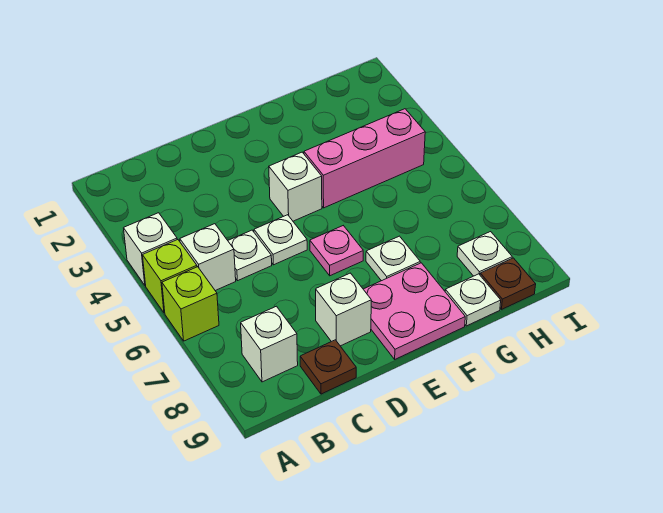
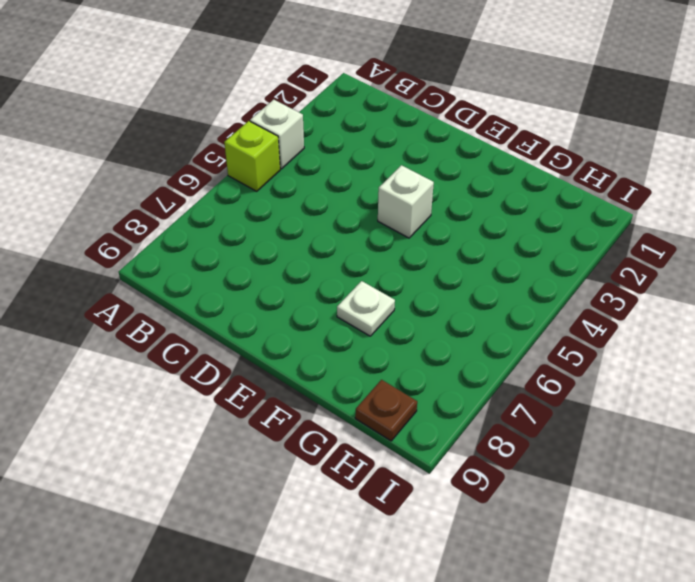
none -> lime 1x1 brick [162,267,219,341]
none -> white 1x1 brick [180,224,236,291]
none -> white 1x1 brick [241,306,298,382]

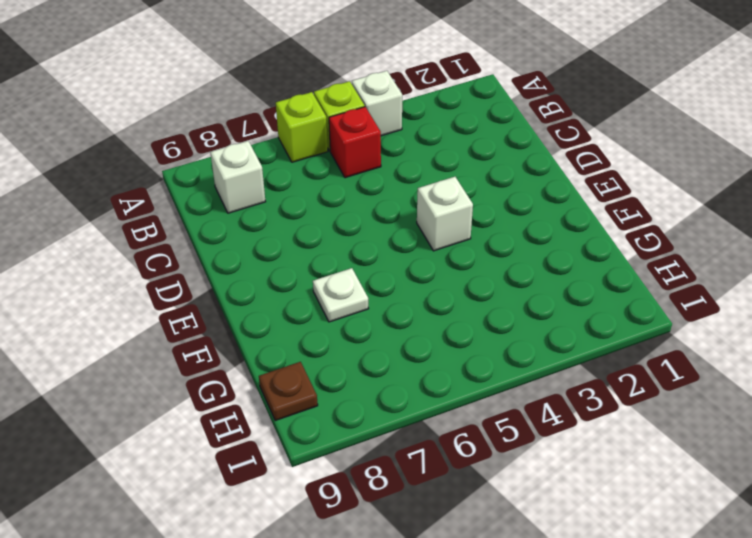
red 1x1 brick [329,107,381,178] -> white 1x1 brick [180,224,236,291]
none -> white 1x1 plate [228,230,272,281]
none -> brown 1x1 plate [300,340,356,394]
none -> white 1x1 plate [254,215,307,265]

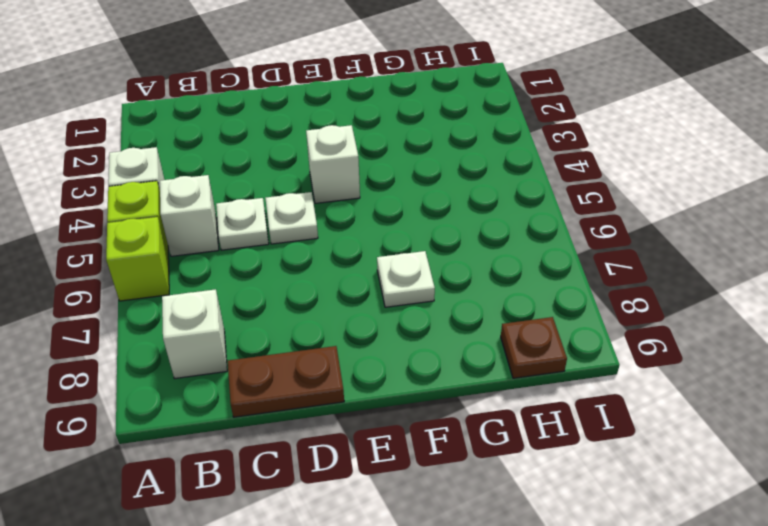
brown 1x2 plate [228,346,344,417] -> brown 1x1 plate [300,340,356,394]
none -> white 1x1 brick [316,273,371,346]
none -> pink 1x1 plate [310,226,363,276]
none -> pink 2x2 plate [363,263,465,359]

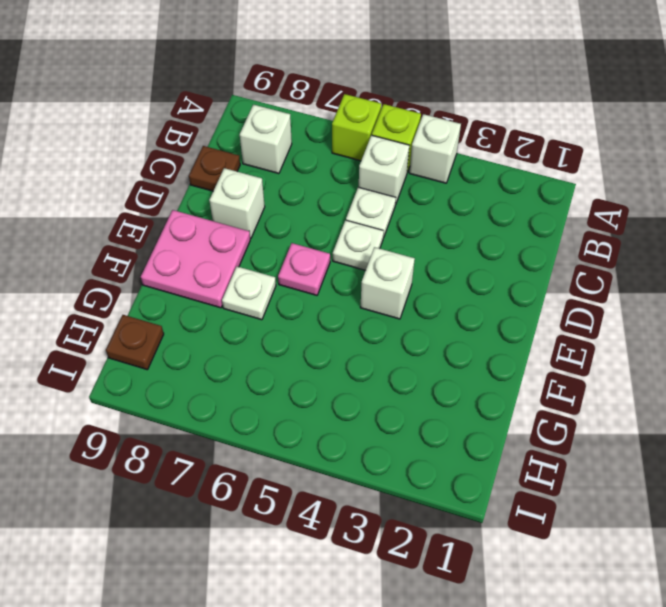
none -> pink 1x3 brick [304,109,425,208]
none -> white 1x1 plate [445,274,501,326]
none -> white 1x1 plate [457,232,512,276]

